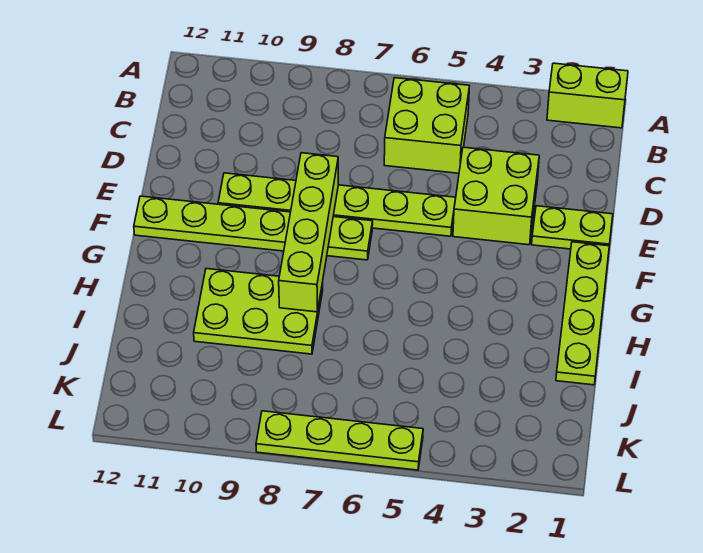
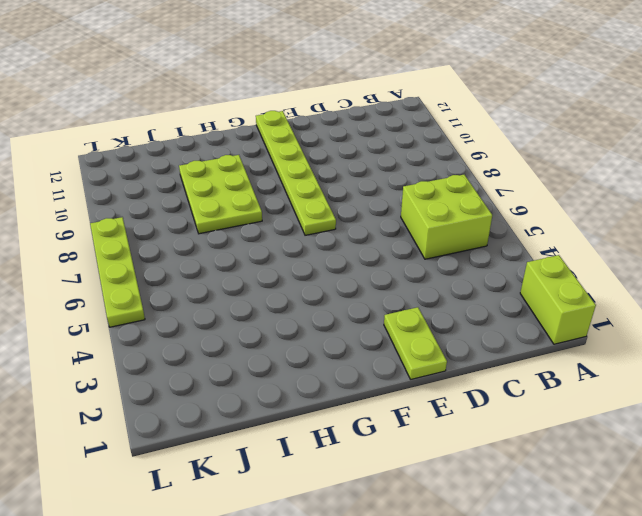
none -> lime 2x2 brick [453,147,539,245]
none -> lime 1x6 plate [218,173,456,236]

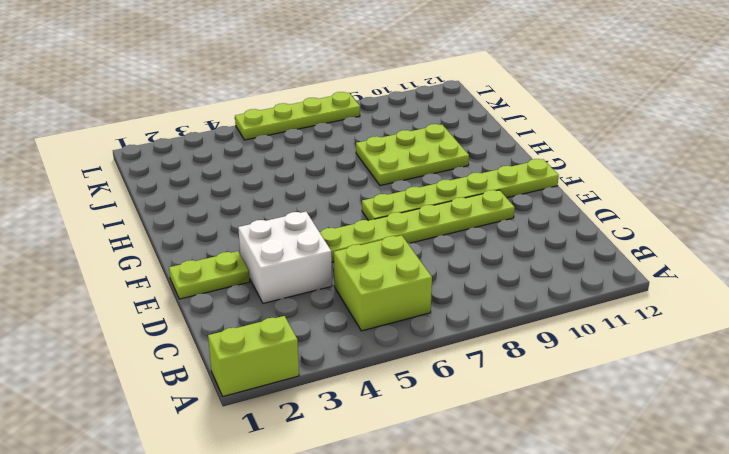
white 2x2 brick [238,212,332,303] -> lime 2x2 brick [453,147,539,245]
none -> lime 1x4 plate [556,242,609,385]
none -> lime 1x4 brick [279,153,338,312]

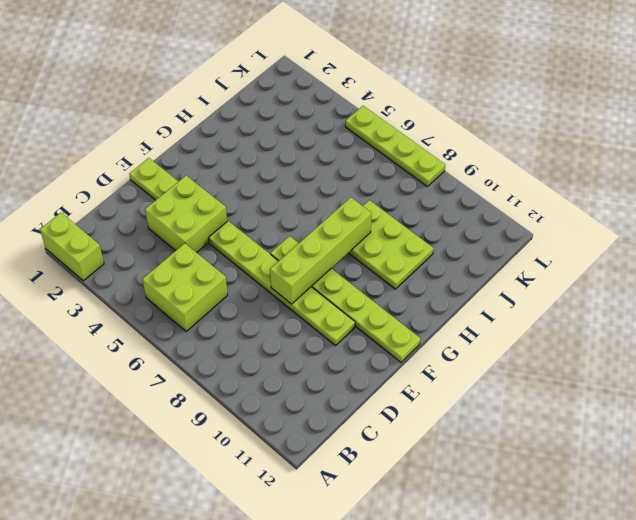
none -> lime 1x4 plate [556,242,609,385]

